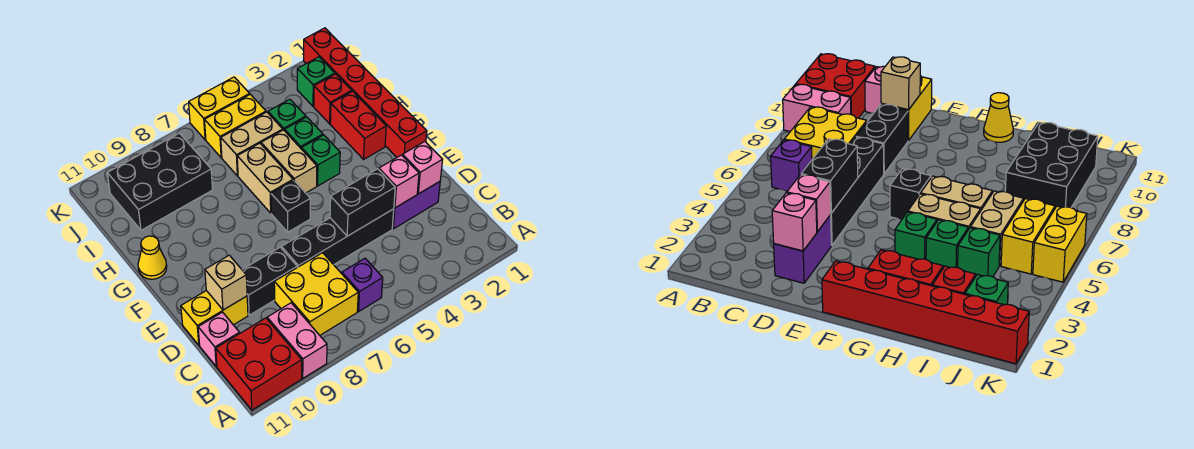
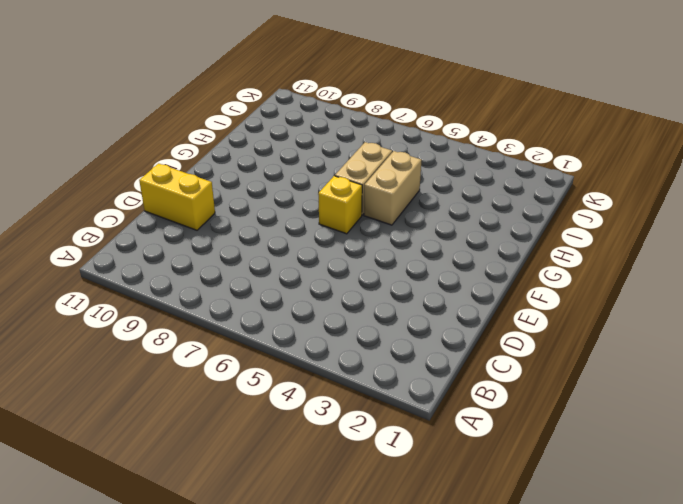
yellow 1x1 brick [318,176,362,234] -> black 1x1 brick [271,180,310,232]
none -> pink 1x2 brick [267,303,327,378]
none -> red 2x2 brick [216,318,302,410]
none -> purple 1x1 brick [342,259,383,311]

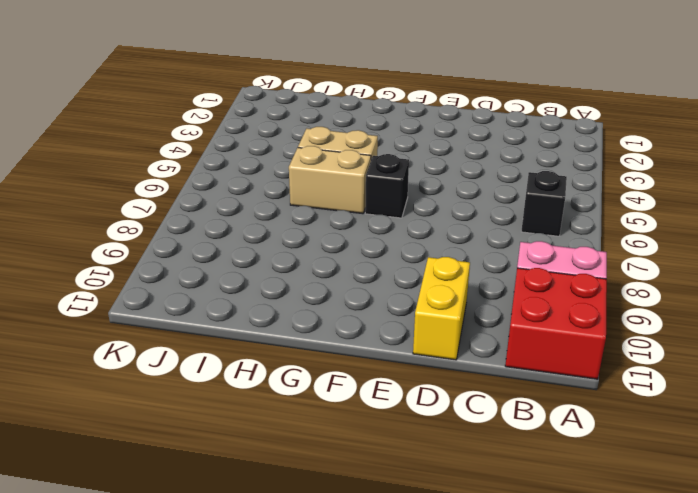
black 1x1 brick [521,171,567,236] -> purple 1x1 brick [342,259,383,311]
none -> yellow 2x2 brick [274,253,358,335]
none -> pink 1x1 brick [198,312,240,366]
none -> purple 1x2 brick [392,182,440,229]

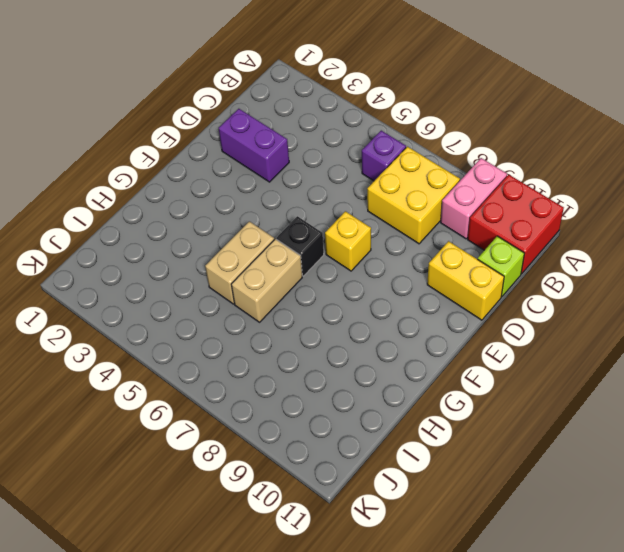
lime 1x1 brick [478,236,524,297] -> pink 1x1 brick [198,312,240,366]
yellow 1x1 brick [325,211,371,271] -> none
none -> black 1x4 brick [281,209,394,267]
none -> black 1x2 brick [242,247,297,315]
none -> red 1x6 brick [304,28,427,157]

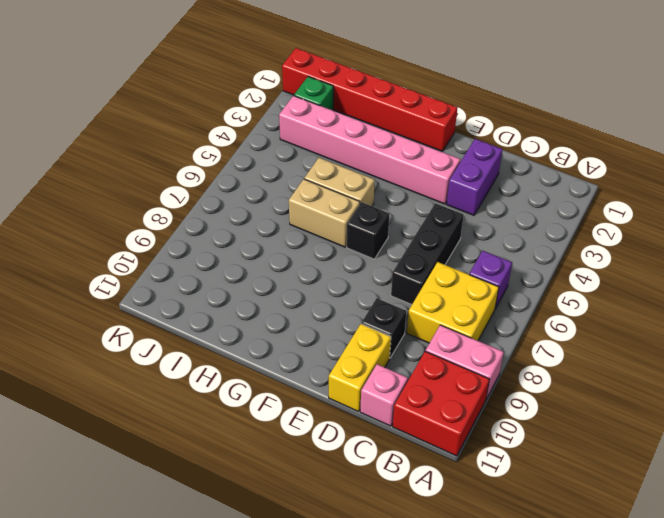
black 1x3 brick [391,203,464,305] -> black 1x4 brick [281,209,394,267]
black 1x1 brick [361,298,406,358] -> black 1x2 brick [242,247,297,315]
pink 1x6 brick [279,96,460,204] -> none
none -> red 1x2 brick [330,91,386,159]
none -> green 1x1 brick [302,135,340,186]
none -> yellow 1x1 cone [138,236,167,279]

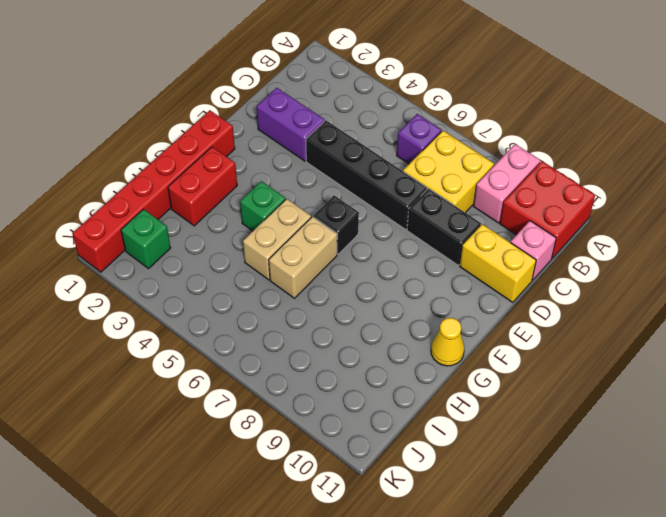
none -> green 1x1 brick [285,117,323,149]
none -> red 1x1 brick [314,74,352,124]
none -> green 1x1 brick [268,99,306,131]

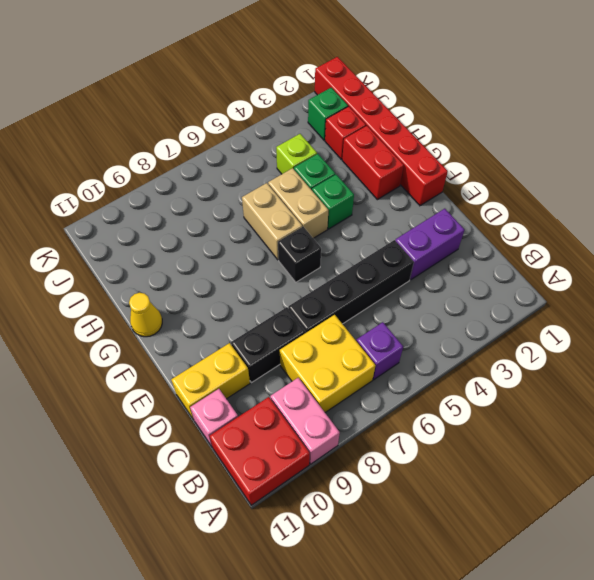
lime 1x1 brick [276,134,317,174] -> green 1x1 brick [268,99,306,131]
none -> tan 1x2 brick [221,112,283,176]
none -> black 2x3 brick [107,133,213,230]
none -> yellow 1x2 brick [205,94,266,158]

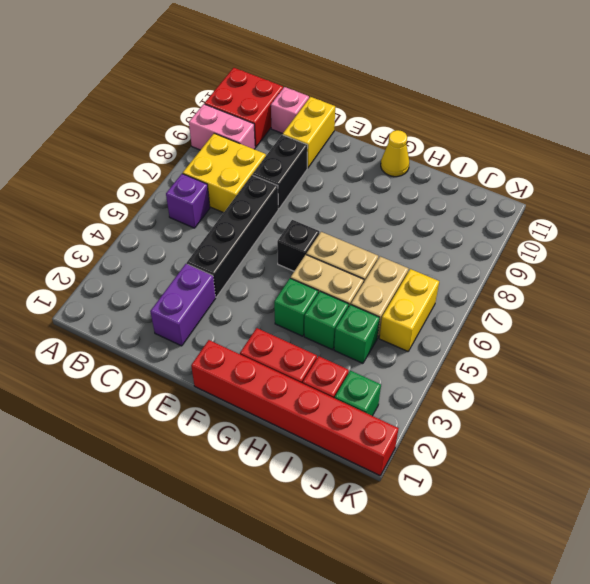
none -> black 2x3 brick [107,133,213,230]
none -> yellow 1x2 brick [189,77,250,140]
none -> pink 1x1 brick [403,142,443,194]

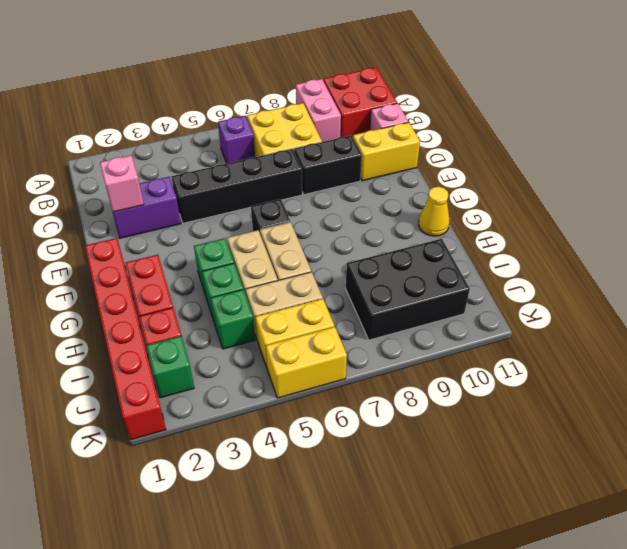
none -> pink 1x1 brick [379,155,419,208]
none -> black 1x2 brick [330,169,395,236]
none -> tan 1x1 brick [205,255,247,310]

